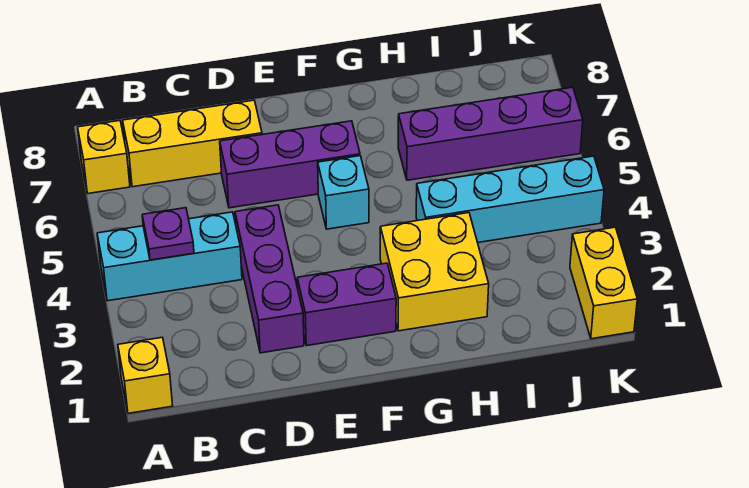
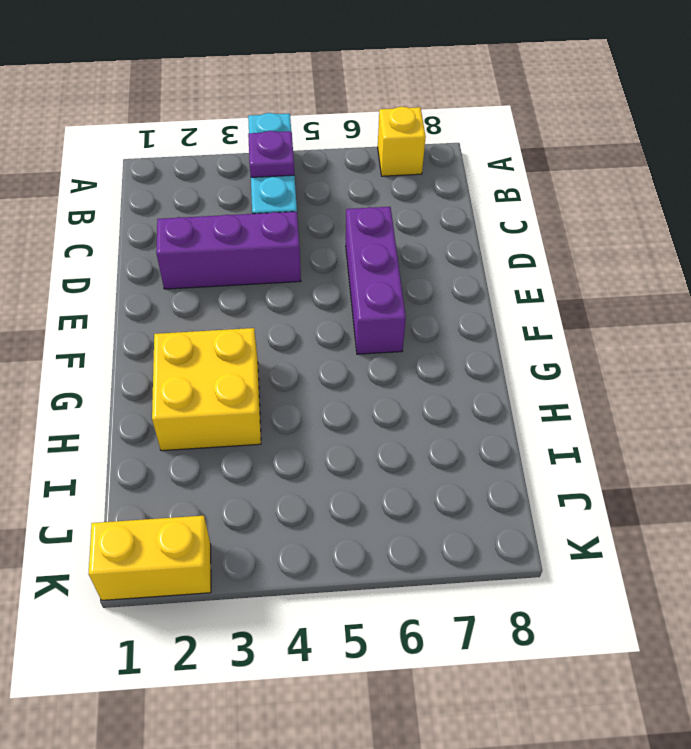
none -> yellow 1x1 brick [118,337,173,413]
none -> yellow 1x3 brick [123,100,262,187]
none -> purple 1x2 brick [297,263,396,345]

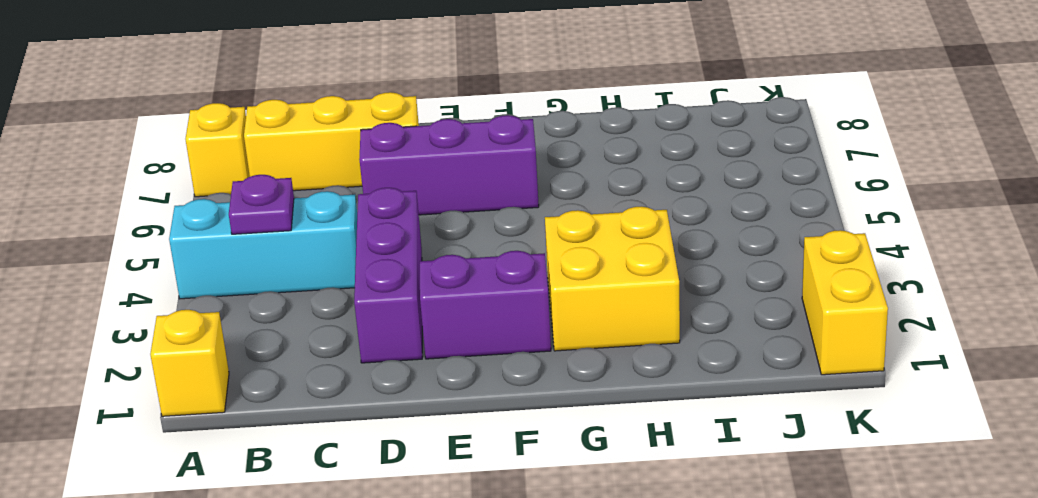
none -> cyan 1x1 brick [318,156,369,229]
none -> cyan 1x4 brick [416,156,604,243]
none -> purple 1x4 brick [398,87,583,180]

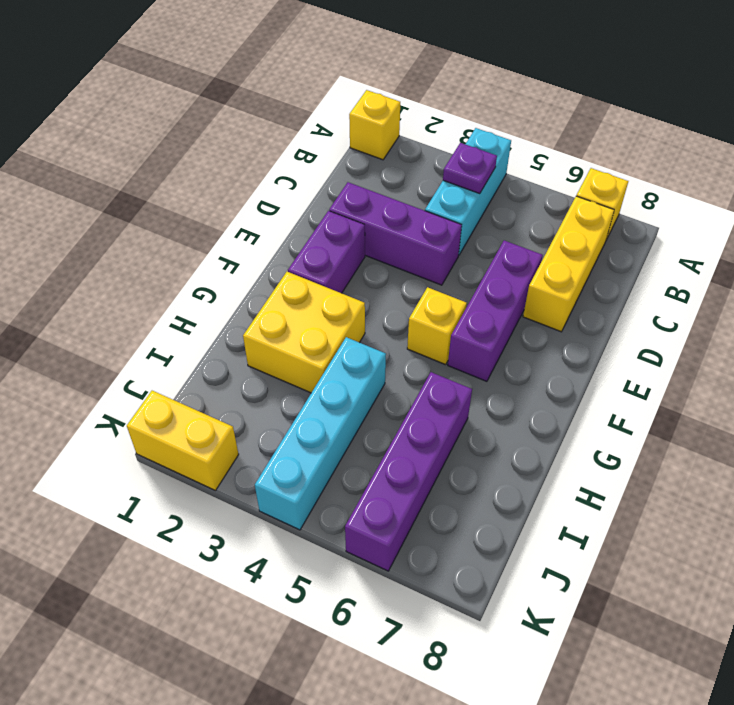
yellow 1x1 brick [407,287,467,365] -> cyan 1x1 brick [318,156,369,229]

